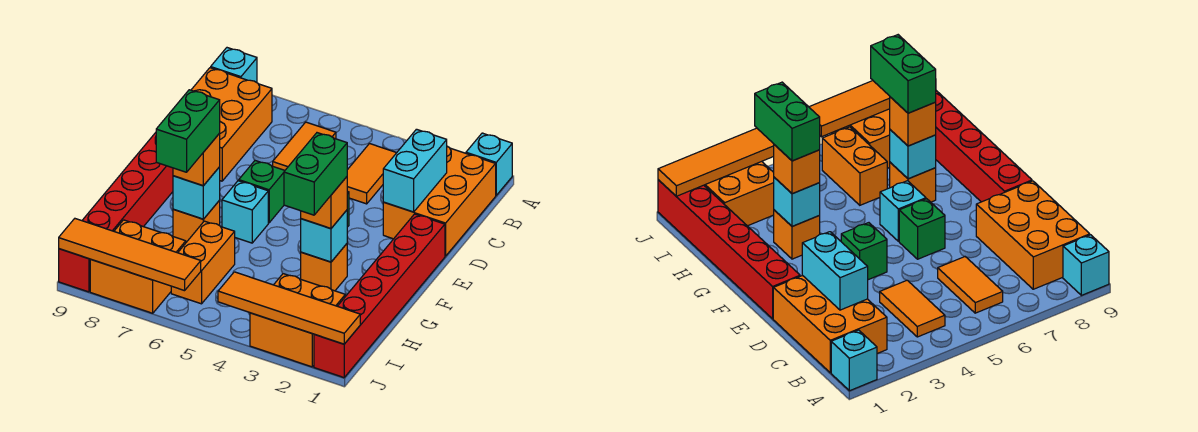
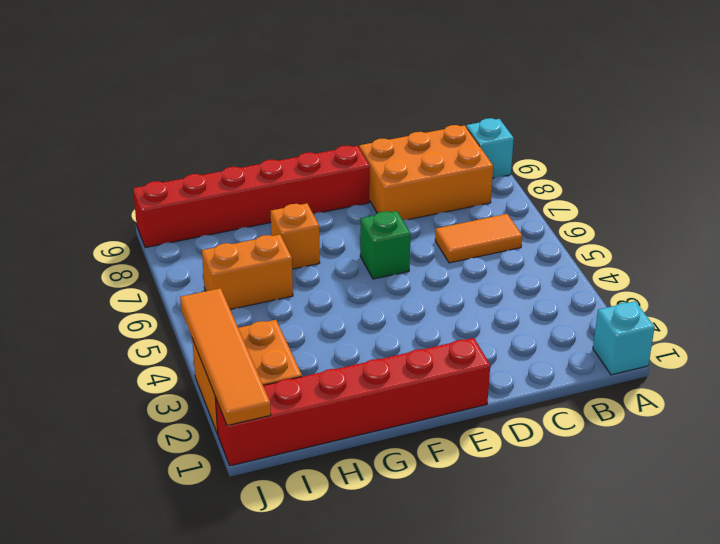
none -> orange 2x3 brick [383,146,496,256]
none -> orange 1x2 tile [347,144,396,204]
none -> green 1x1 brick [841,223,887,280]

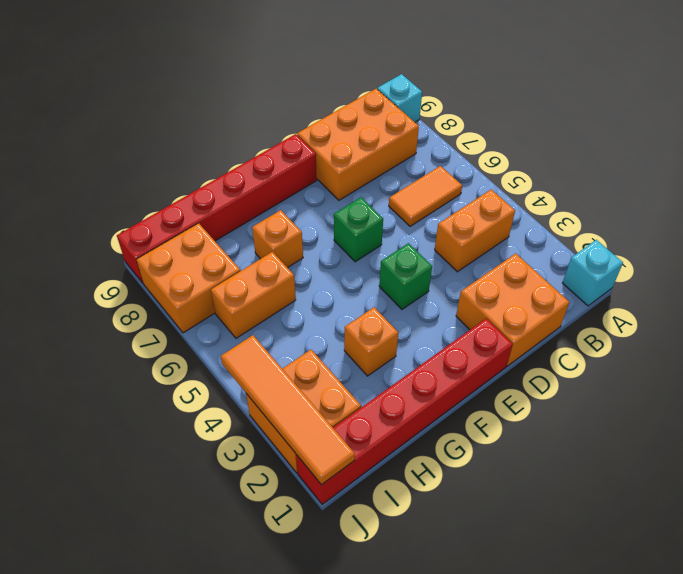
orange 1x2 brick [435,190,515,272] -> orange 1x2 tile [347,144,396,204]
orange 2x2 brick [456,253,569,366] -> orange 2x3 brick [383,146,496,256]
none -> cyan 1x1 brick [222,181,268,243]
none -> cyan 1x2 brick [383,129,447,212]
none -> cyan 1x1 brick [301,210,347,262]

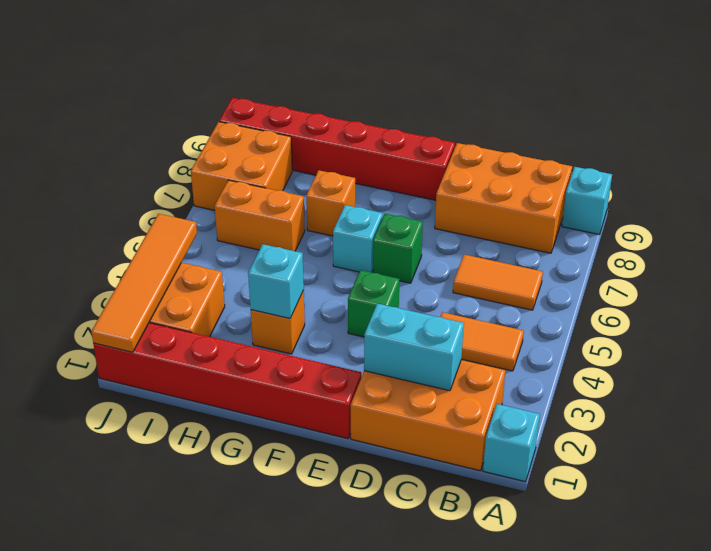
none -> cyan 1x1 brick [173,167,220,219]
none -> orange 1x4 tile [59,219,201,291]
none -> orange 1x1 brick [301,177,347,229]

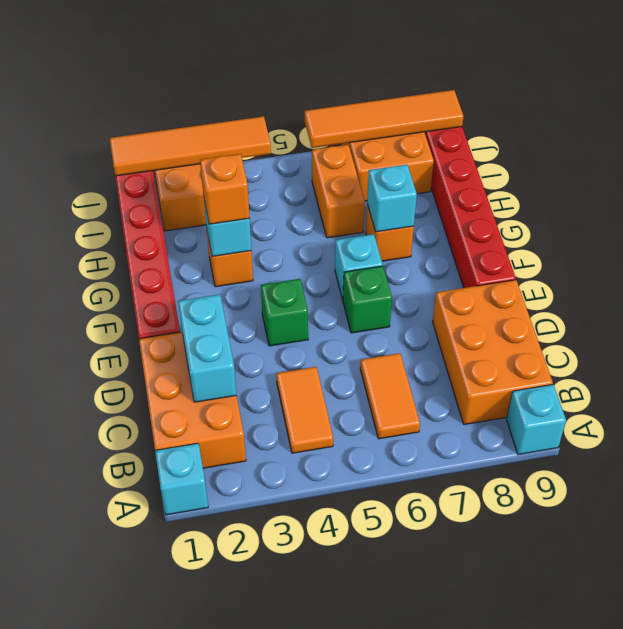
none -> orange 1x1 brick [173,133,220,186]
none -> green 1x2 brick [284,133,347,215]
none -> green 1x2 brick [156,90,220,172]

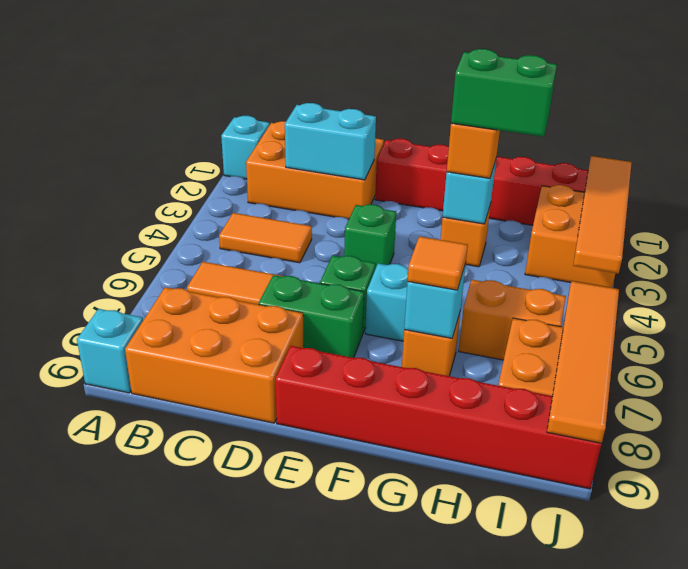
green 1x2 brick [258,275,364,358] -> green 1x2 brick moved to [156,90,220,172]
orange 1x1 tile [408,236,468,290] -> orange 1x1 brick [173,133,220,186]

